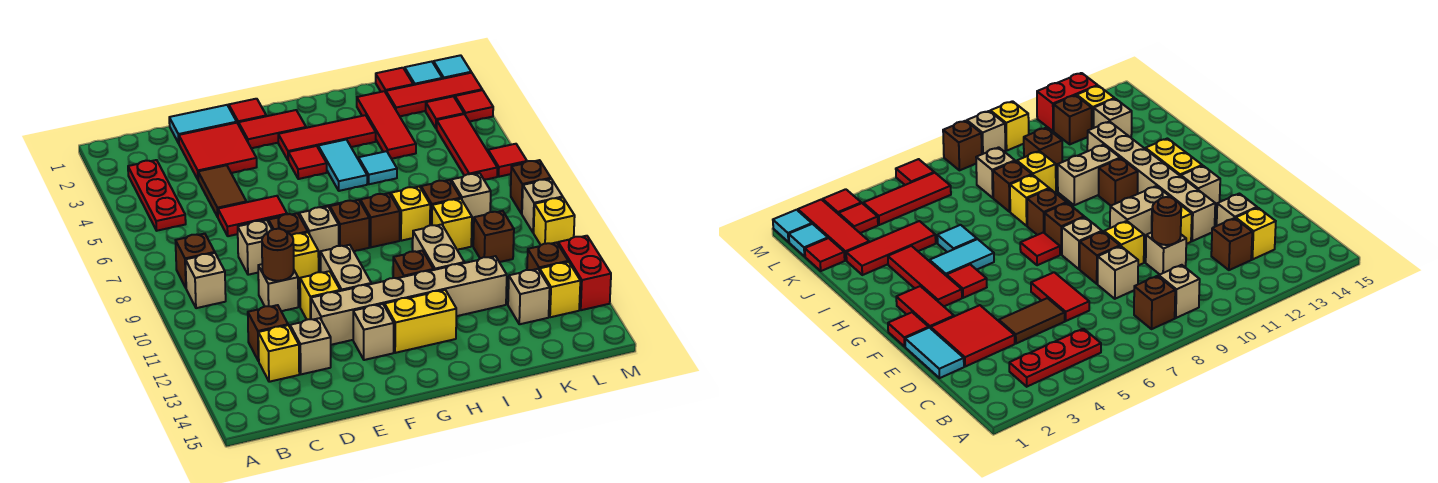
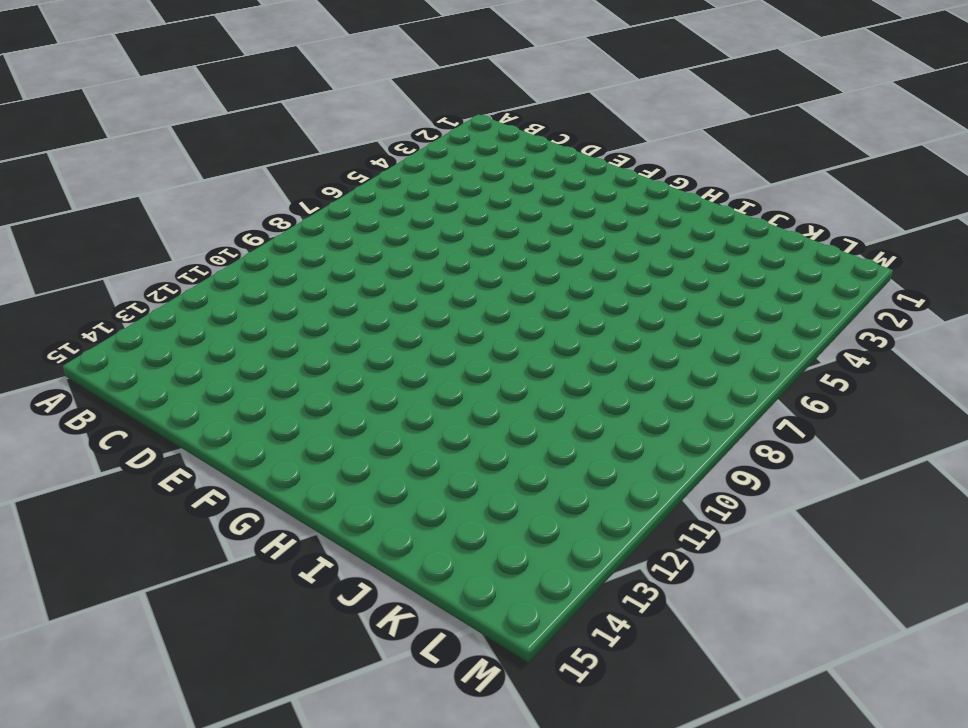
none -> red 1x3 plate [128,160,186,231]
none -> brown 1x1 brick [176,234,215,288]
none -> tan 1x1 brick [185,253,226,308]
none -> brown 1x1 brick [248,305,288,361]

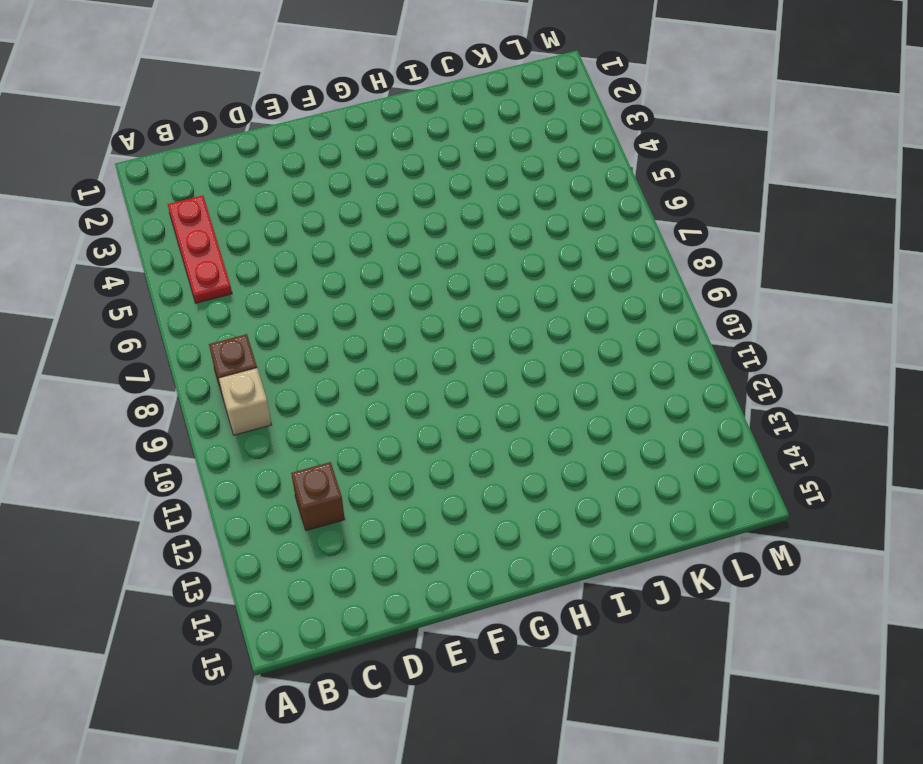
none -> yellow 1x1 brick [258,325,299,382]
none -> cyan 1x2 tile [169,105,237,143]
none -> red 2x2 tile [179,123,257,179]
none -> brown 1x2 tile [198,165,246,217]

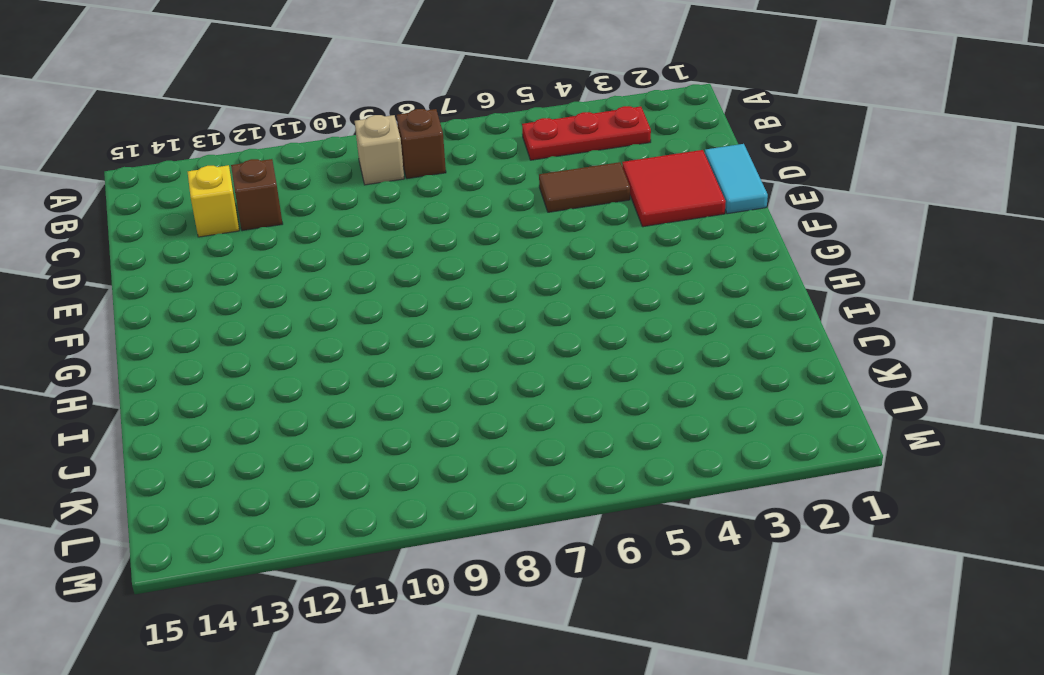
none -> red 1x2 tile [218,196,287,236]
none -> tan 1x1 brick [238,220,272,275]
none -> tan 1x1 brick [258,264,298,311]
none -> tan 1x1 brick [290,318,331,374]

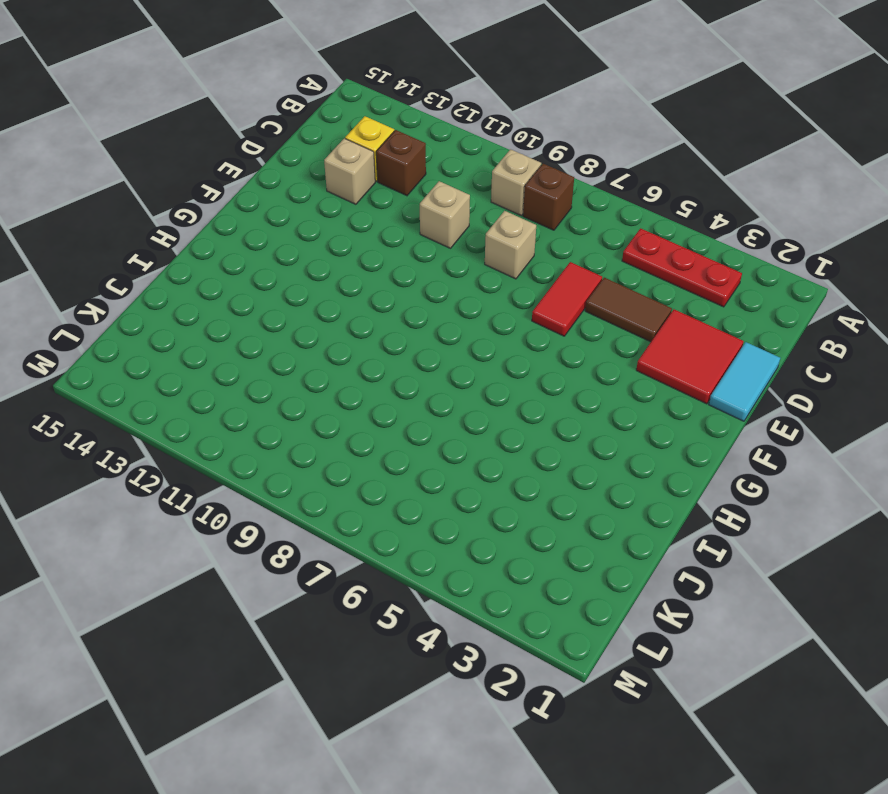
none -> brown 1x1 brick [268,213,308,235]
none -> yellow 1x1 brick [291,232,319,285]
none -> yellow 1x1 brick [300,271,340,320]
none -> tan 1x6 brick [311,256,507,345]

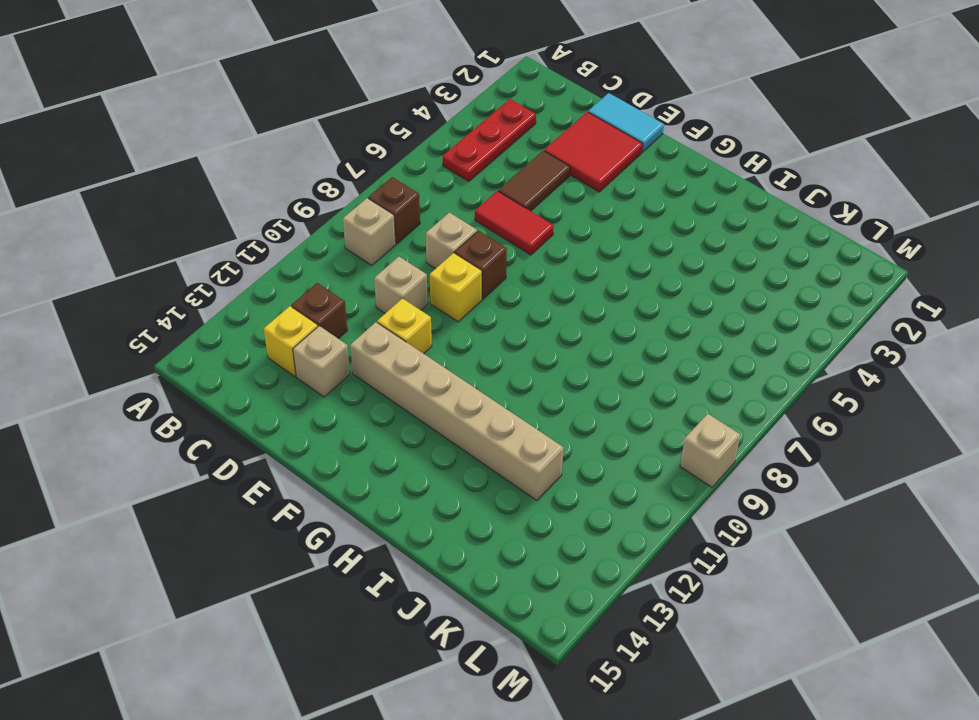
none -> red 1x1 tile [229,99,266,125]
none -> red 1x2 tile [239,110,306,148]
none -> tan 1x1 brick [299,207,339,259]
none -> tan 1x2 brick [320,245,371,291]

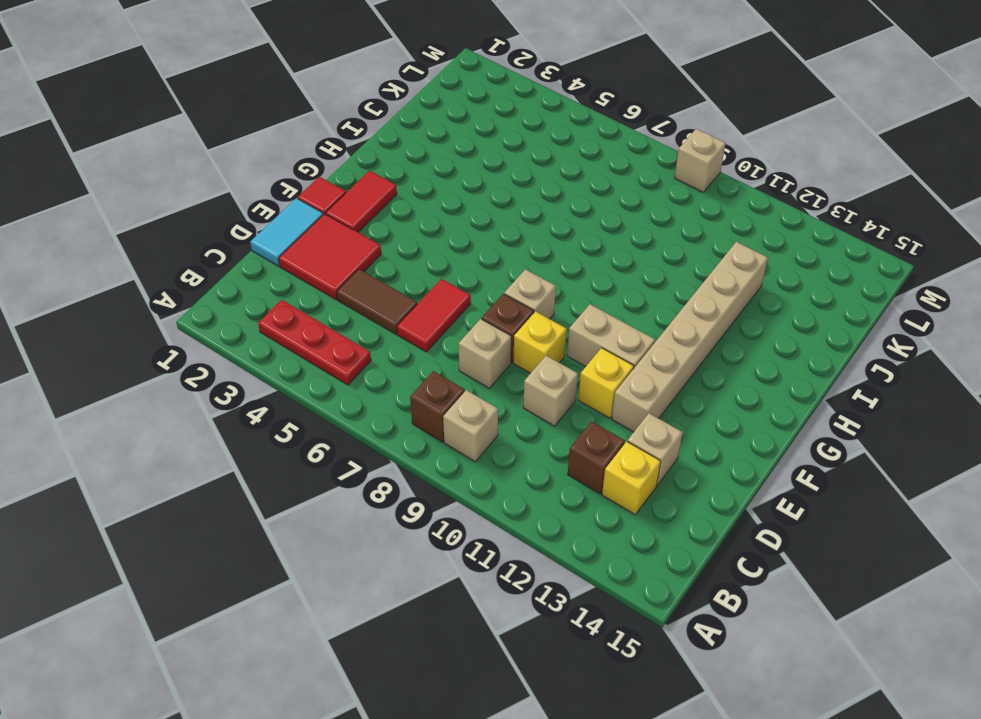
none -> tan 1x1 brick [353,304,394,360]
none -> red 1x3 tile [278,115,376,160]
none -> red 1x1 tile [288,146,327,179]
none -> red 1x1 tile [1020,232,1060,265]

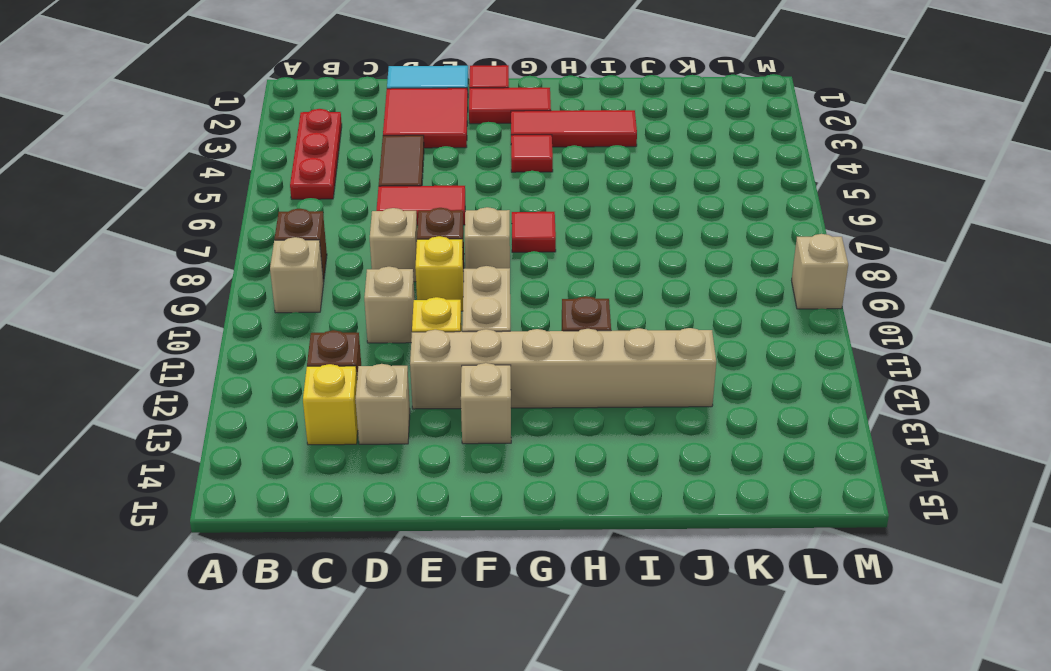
none -> brown 1x1 brick [330,200,369,251]
none -> yellow 1x2 brick [385,290,456,353]
none -> cyan 1x2 tile [318,140,367,191]
none -> brown 1x1 brick [360,193,400,247]

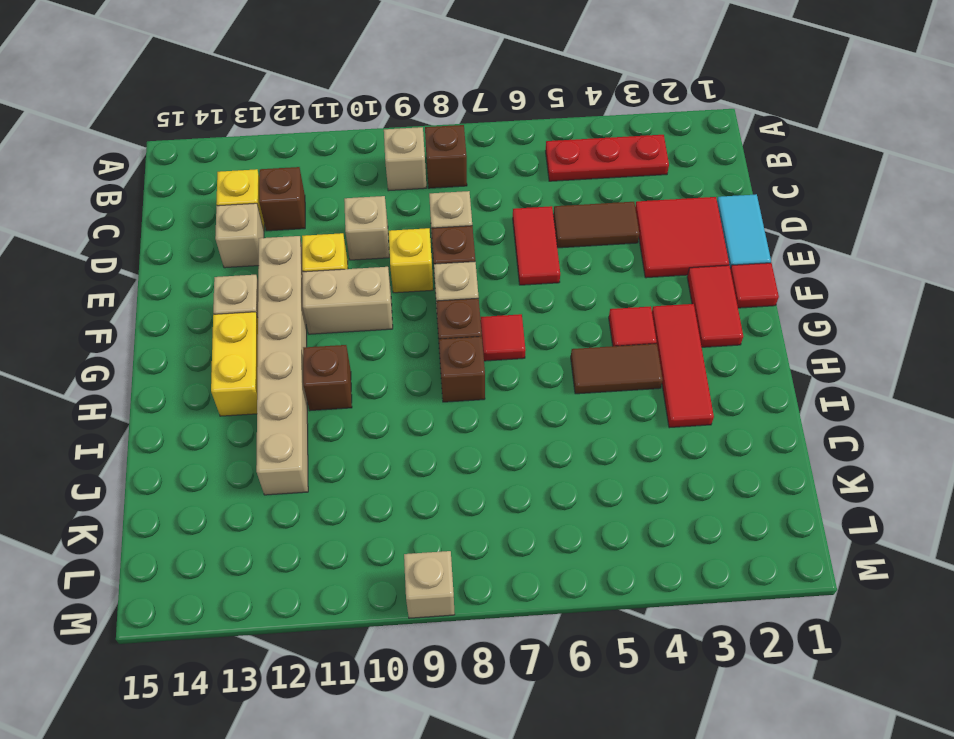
brown 1x2 tile [571,344,663,394] -> cyan 1x2 tile [318,140,367,191]
none -> cyan 1x1 tile [359,151,397,184]
none -> yellow 1x1 brick [391,187,430,241]
none -> tan 1x2 brick [413,224,464,270]
none -> red 1x3 tile [357,91,416,159]

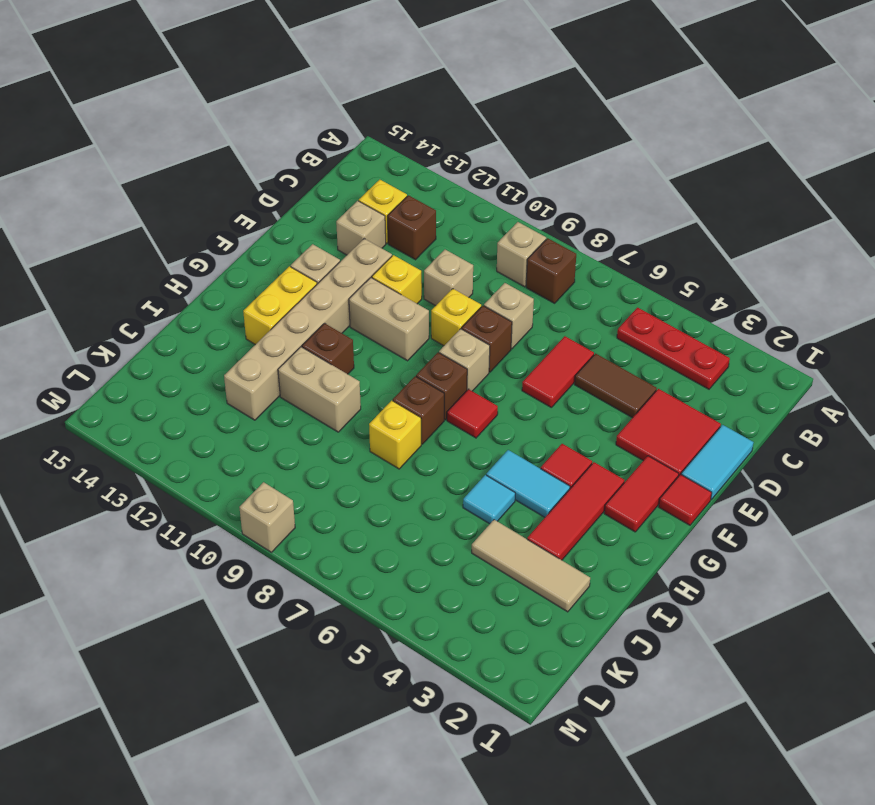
tan 1x3 tile [472,520,590,612] -> red 1x3 tile [357,91,416,159]
none -> brown 1x1 brick [421,180,461,225]
none -> yellow 1x1 brick [432,199,472,250]
none -> red 1x1 tile [376,68,413,93]
none -> red 1x3 tile [386,73,482,116]

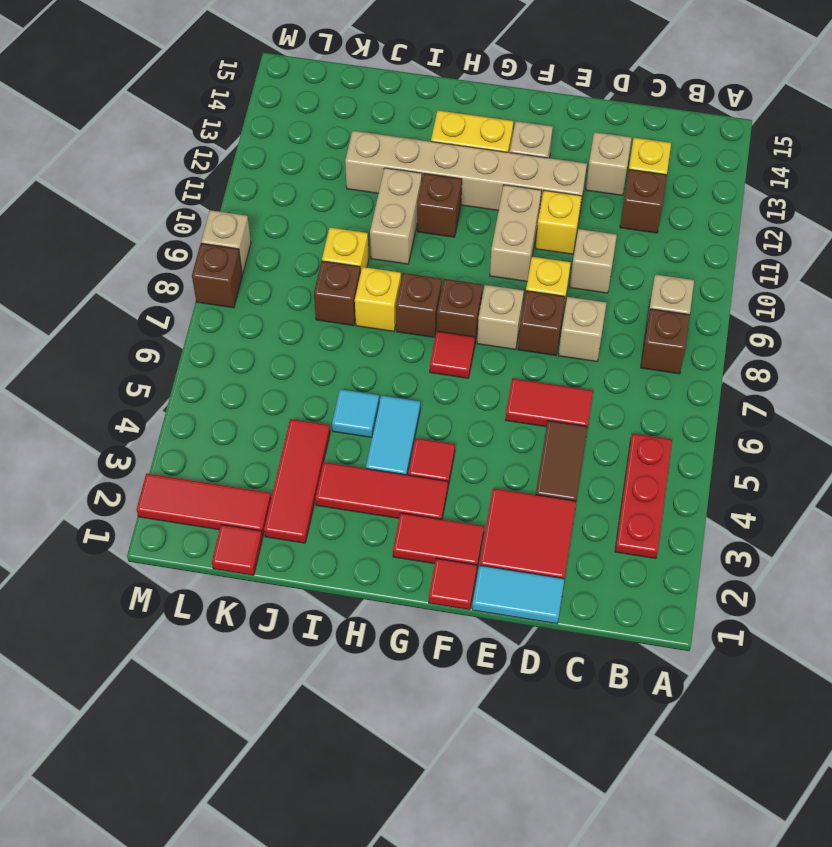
none -> tan 1x1 brick [451,173,491,225]
none -> brown 1x1 brick [473,211,514,262]
none -> tan 1x1 brick [508,269,550,324]
none -> cyan 1x1 tile [405,62,442,85]

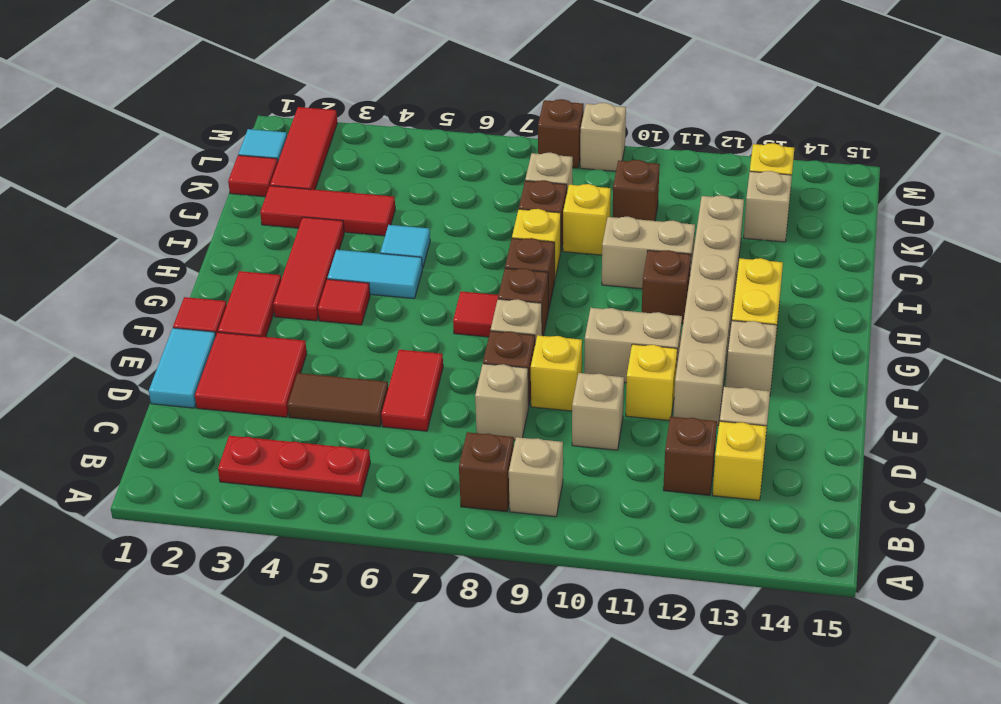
none -> red 1x1 tile [426,96,464,129]
none -> red 1x3 tile [437,114,497,180]
none -> brown 1x1 brick [527,242,568,271]
none -> cyan 1x1 tile [433,55,471,79]

